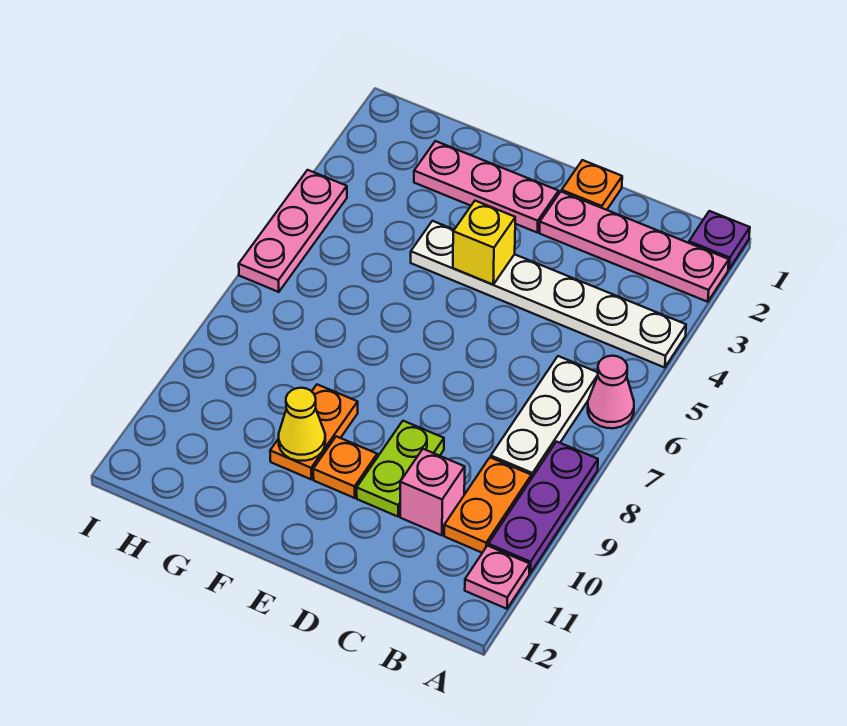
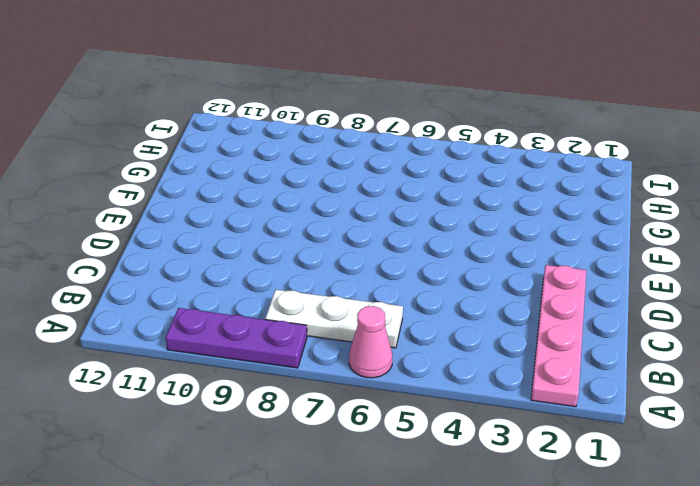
none -> purple 1x1 plate [689,211,750,269]
none -> white 1x6 plate [411,221,686,368]
none -> pink 1x1 plate [465,546,530,609]

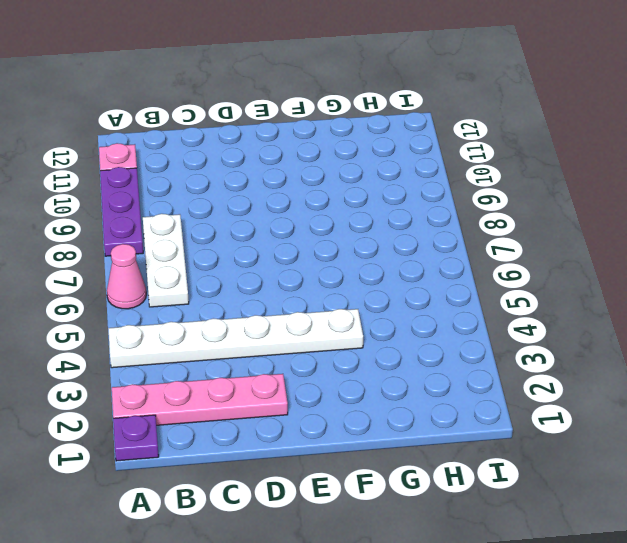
none -> orange 1x2 plate [444,457,531,553]
none -> pink 1x1 brick [400,449,465,535]
none -> orange 1x1 plate [562,160,622,210]

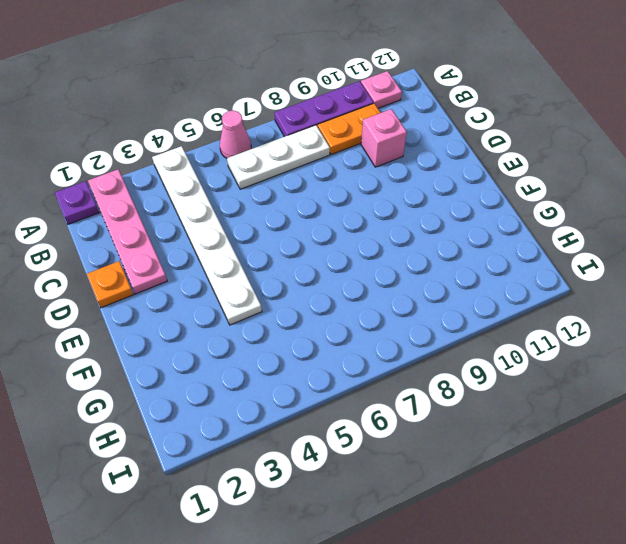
none -> lime 1x2 plate [357,421,444,517]
none -> pink 1x3 plate [414,141,559,232]
none -> orange 1x1 plate [313,436,377,498]

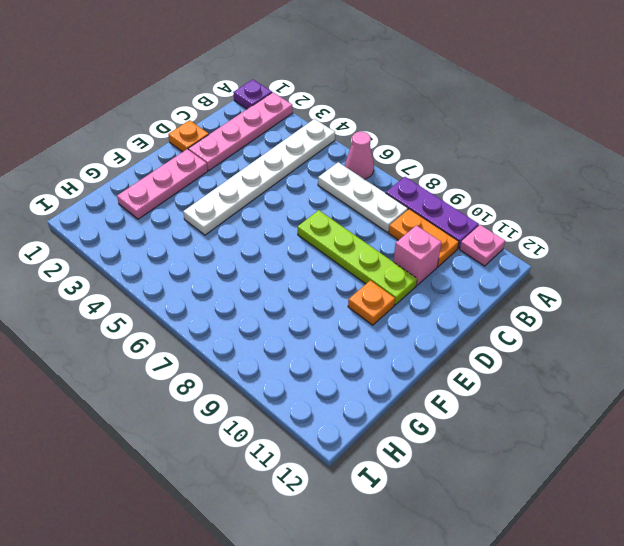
lime 1x4 plate [298,210,417,305] -> lime 1x2 plate [357,421,444,517]
none -> orange 1x2 plate [270,384,358,480]
none -> pink 1x3 plate [239,170,347,292]
none -> yellow 1x1 brick [453,201,515,285]

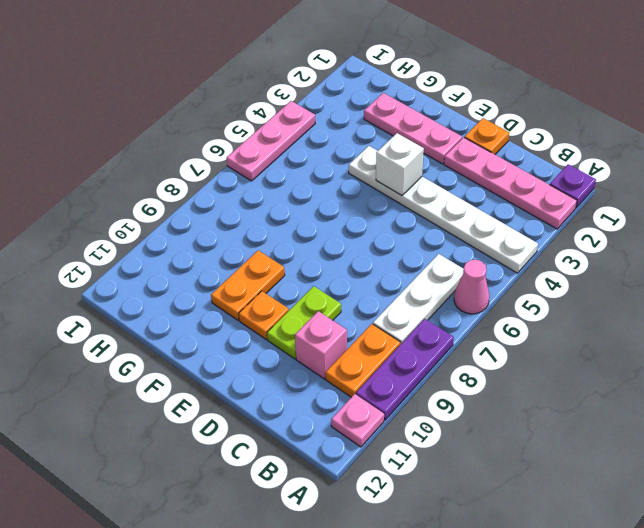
white 1x1 brick [376,133,424,195] -> yellow 1x1 brick [453,201,515,285]
none -> yellow 1x1 cone [279,388,325,461]

